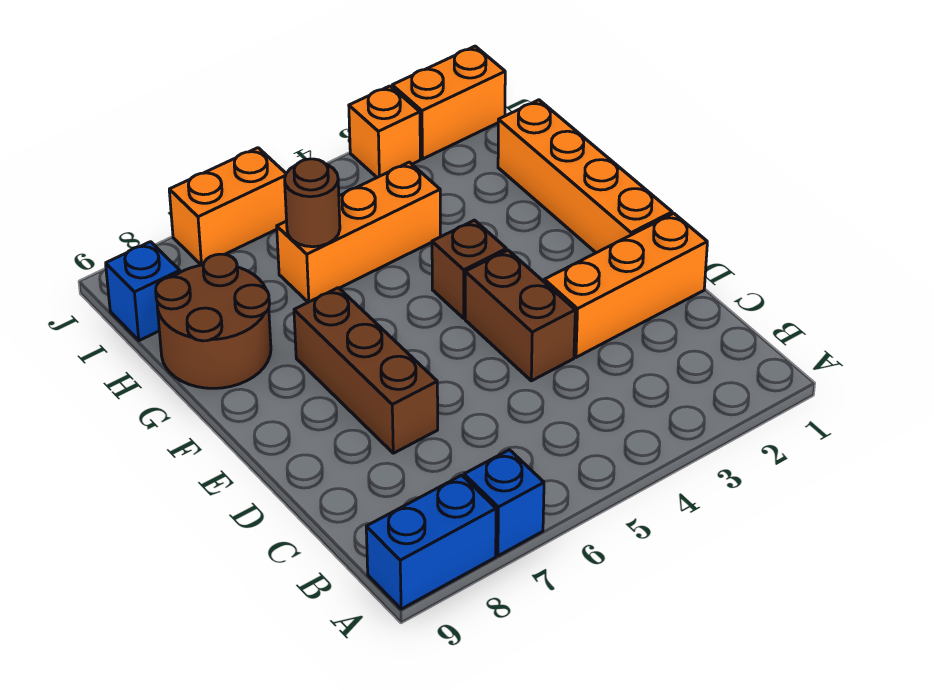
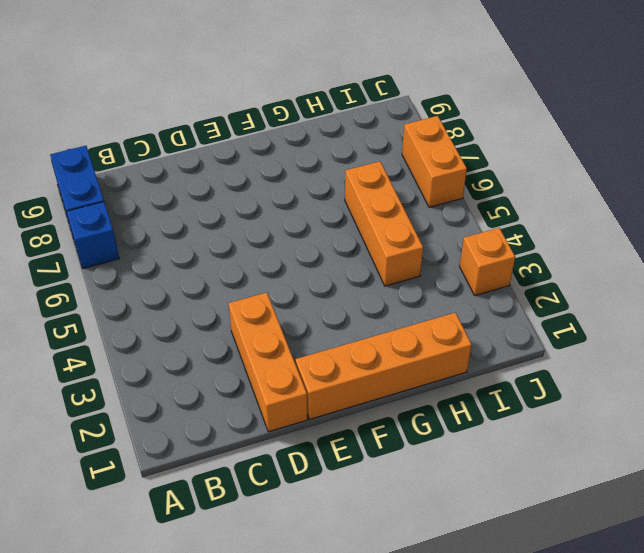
none -> brown 1x2 brick [465,250,575,381]
none -> brown 1x3 brick [294,288,438,453]
none -> brown 1x1 brick [432,220,506,318]

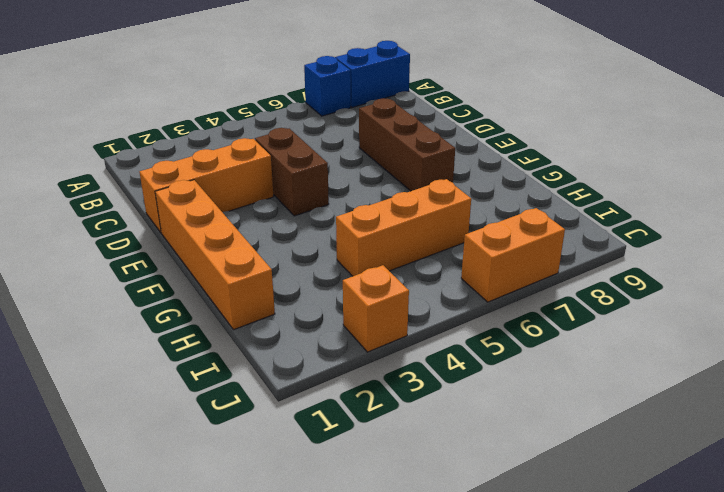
none -> brown 1x1 brick [432,220,506,318]
none -> brown 2x2 round brick [156,254,271,388]
none -> blue 1x1 brick [106,242,180,341]

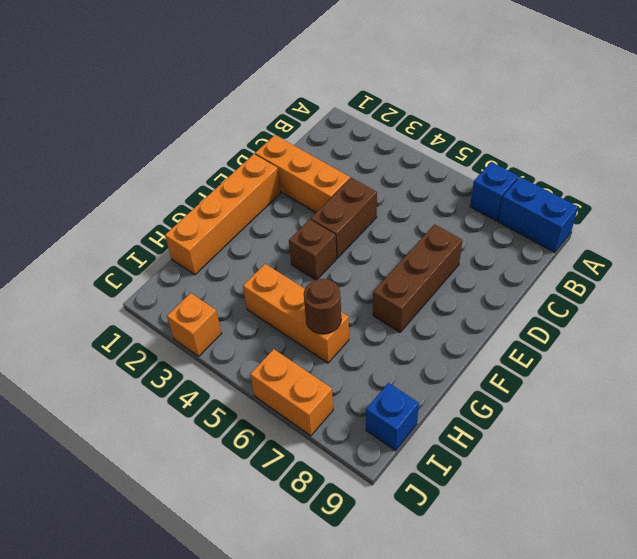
none -> brown 2x2 round brick [156,254,271,388]
none -> orange 1x2 brick [392,46,505,159]

